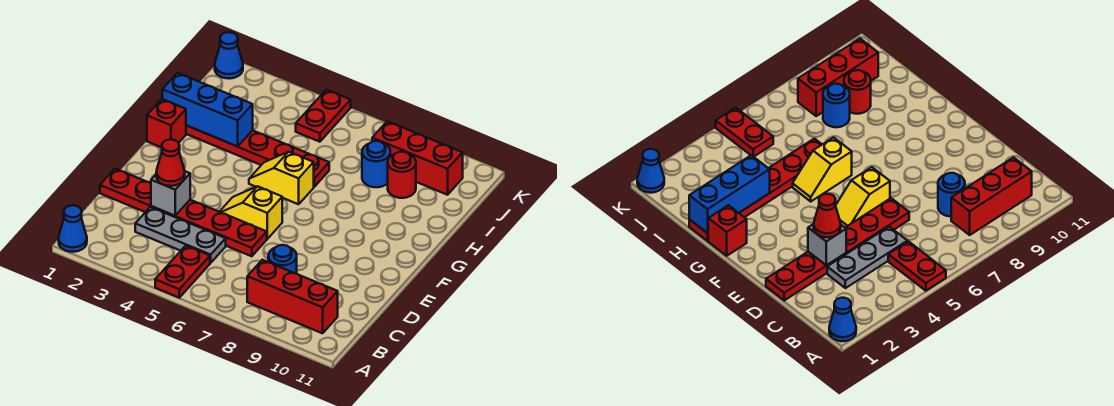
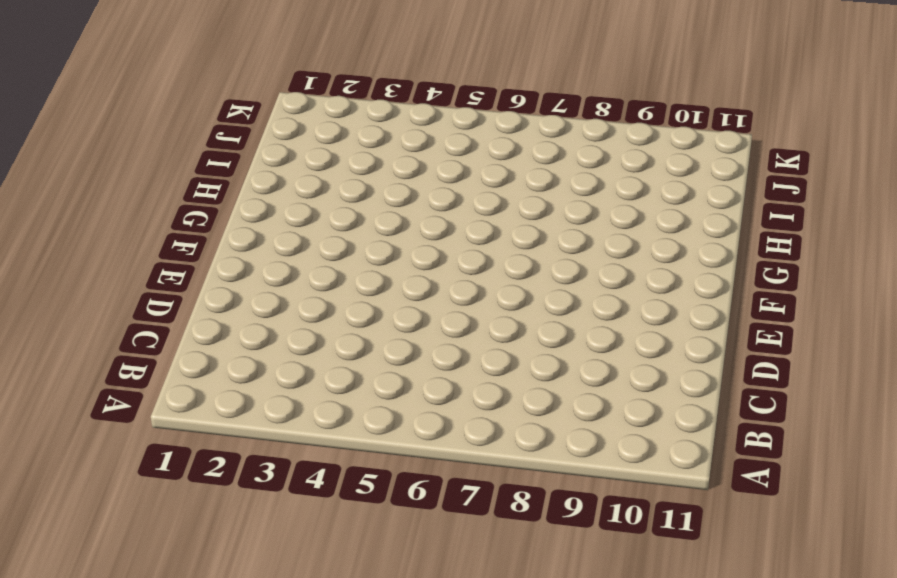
none -> blue 1x1 cone [59,205,87,252]
none -> red 1x2 plate [155,246,210,298]
none -> red 1x3 brick [247,260,338,333]

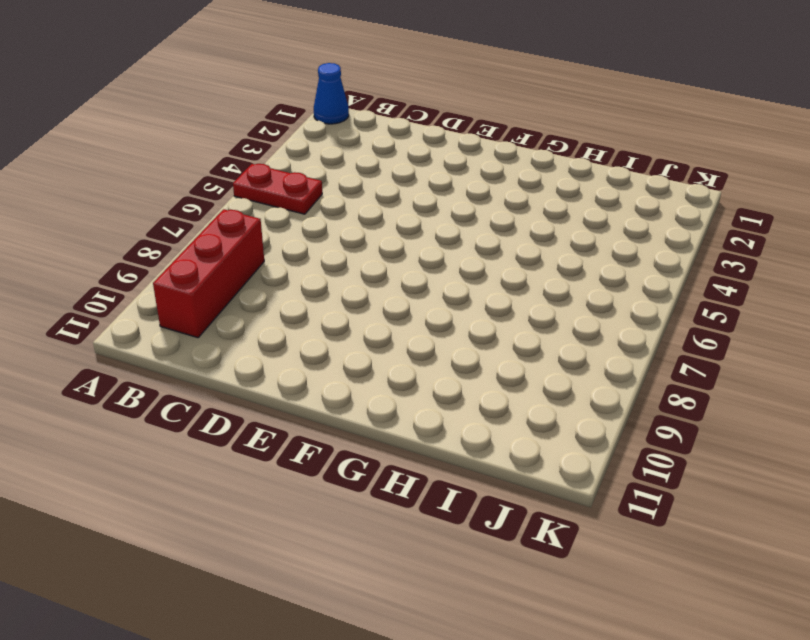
none -> grey 1x3 plate [135,207,226,263]
none -> blue 1x1 round brick [268,245,297,274]
none -> red 1x6 plate [100,169,267,256]

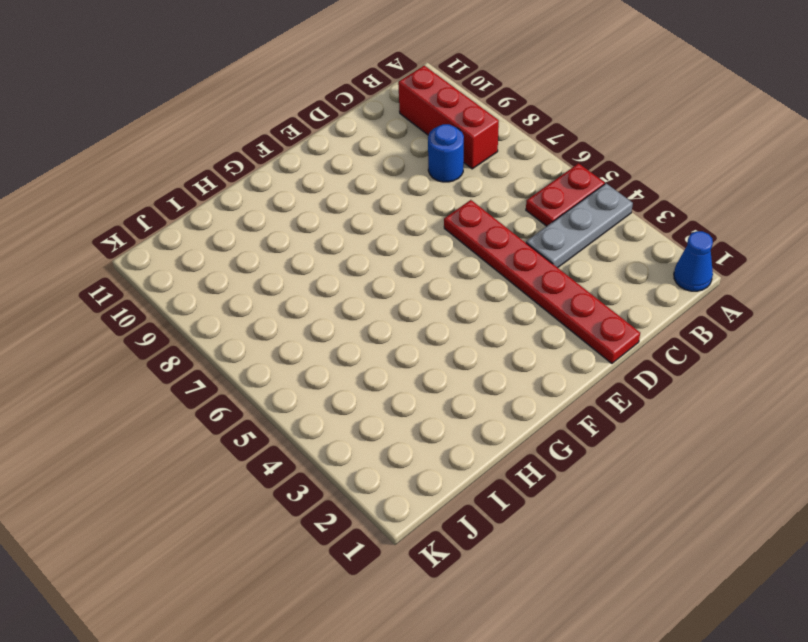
grey 1x3 plate [526,184,633,268] -> grey 1x3 plate turned to [135,207,226,263]
none -> yellow 1x2 slope [220,186,282,239]
none -> red 1x1 brick [147,99,186,148]
none -> yellow 1x2 slope [249,152,314,204]

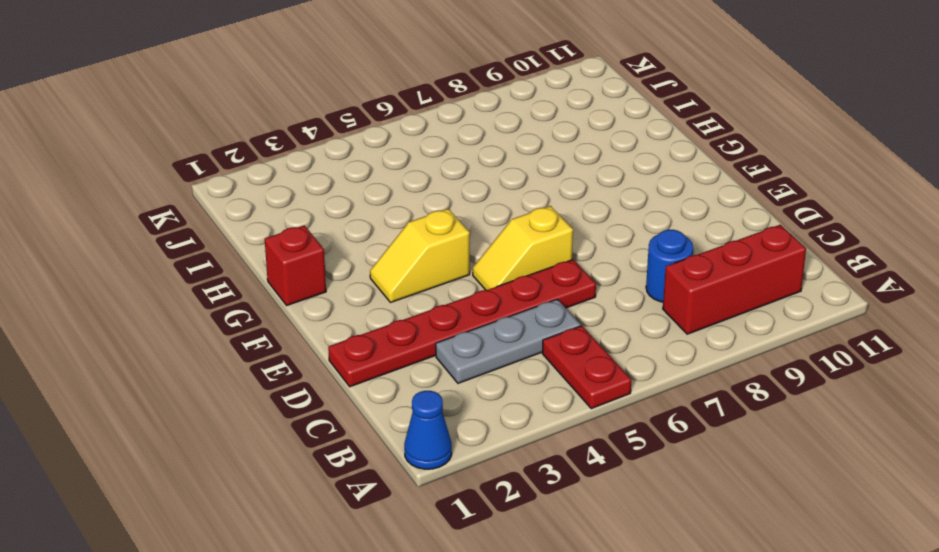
yellow 1x2 slope [370,209,470,303] -> yellow 1x2 slope moved to [249,152,314,204]
none -> red 1x6 plate [186,125,329,187]
none -> blue 1x1 round brick [362,141,390,187]
none -> red 1x1 round brick [388,152,416,198]

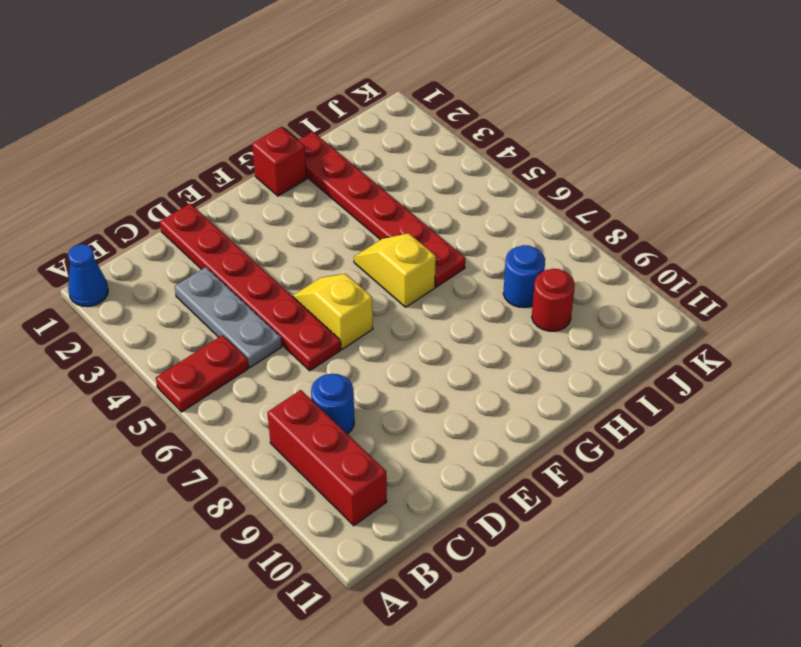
none -> red 1x2 plate [296,90,351,142]
none -> red 1x3 brick [372,121,463,195]
none -> blue 1x1 cone [215,32,243,79]

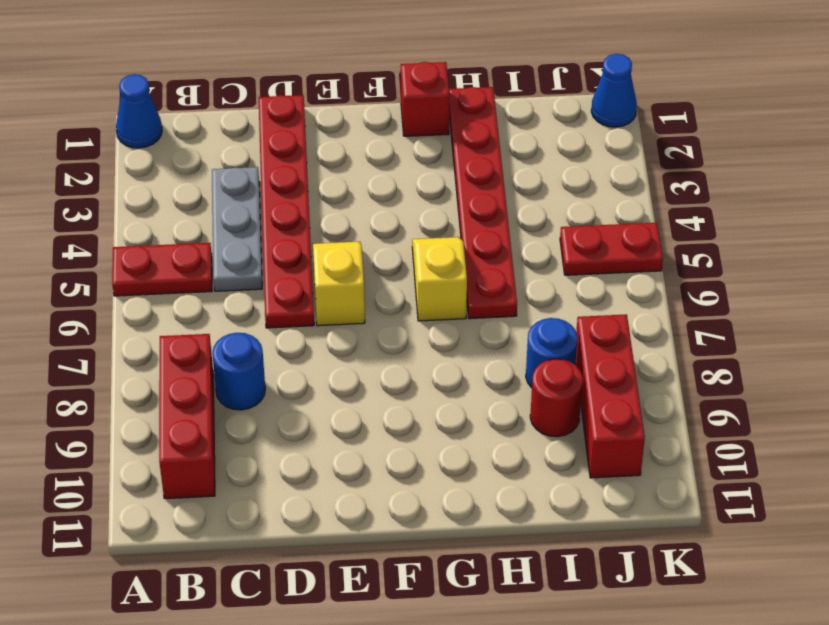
none -> grey 1x1 brick [151,171,190,216]
none -> blue 1x3 brick [162,73,253,147]
none -> red 1x1 cone [156,139,185,186]

